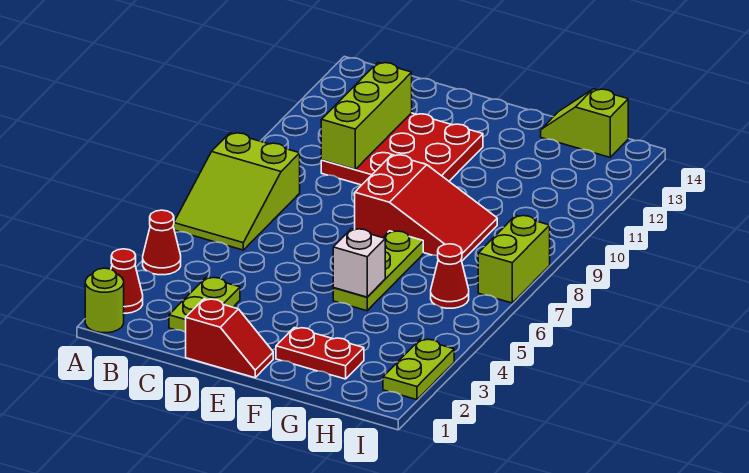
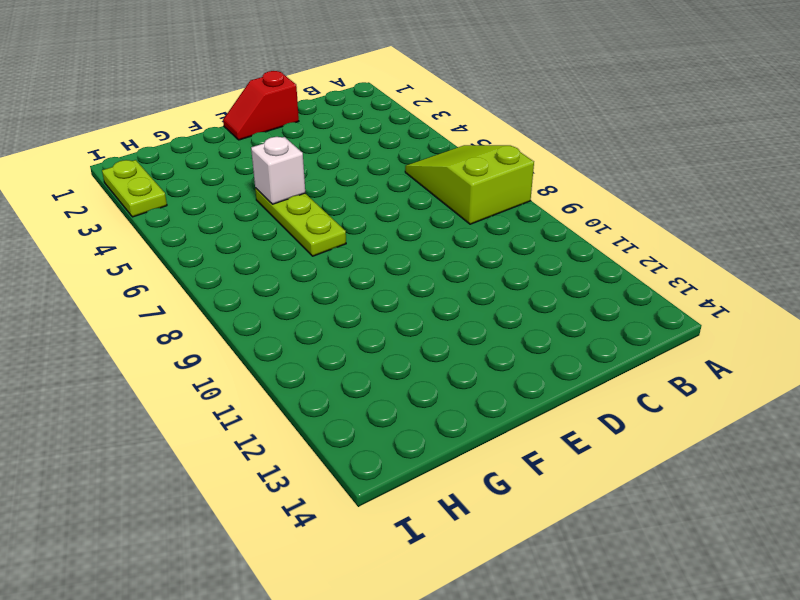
none -> lime 1x1 round brick [85,268,124,333]
none -> red 1x1 cone [111,249,143,313]
none -> red 1x1 cone [143,210,181,275]

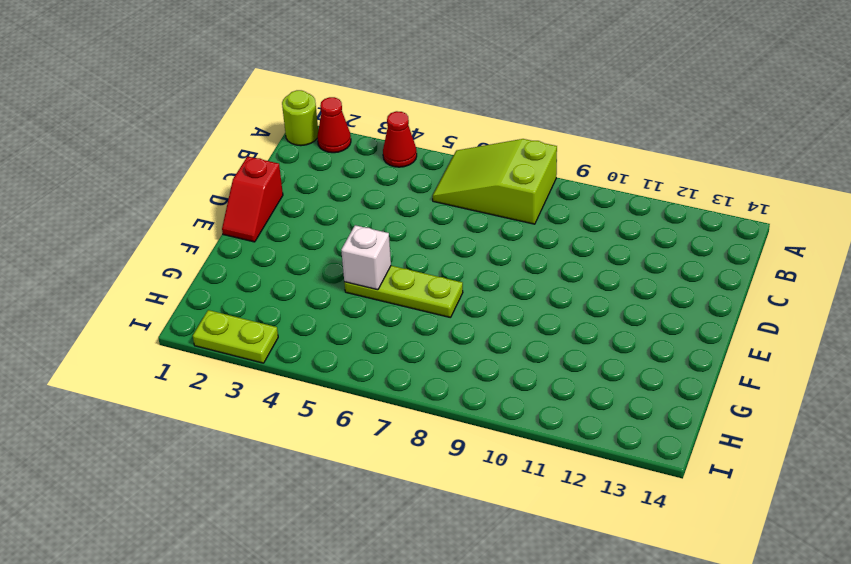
none -> lime 1x2 plate [169,277,240,332]
none -> red 3x3 plate [321,113,483,185]
none -> red 2x3 slope [355,155,497,261]

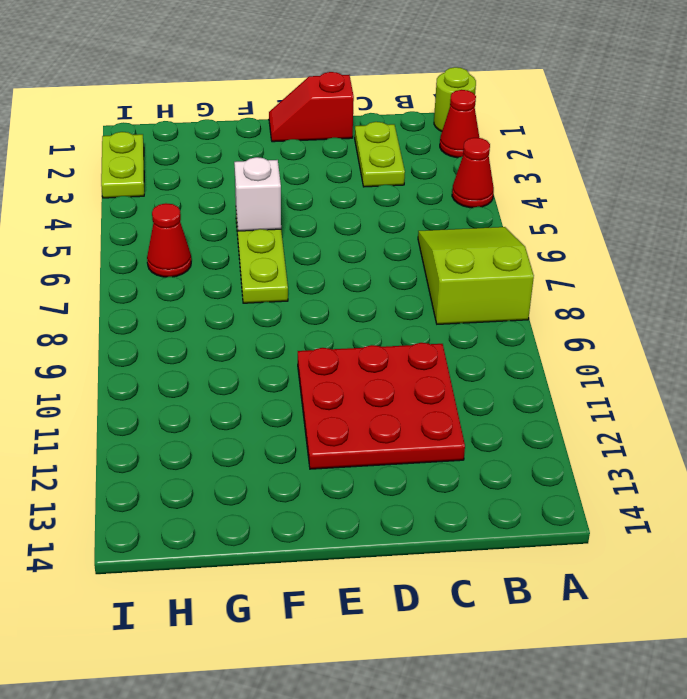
none -> red 2x3 slope [355,155,497,261]
none -> red 1x2 plate [276,328,364,379]
none -> lime 1x2 slope [541,89,628,157]

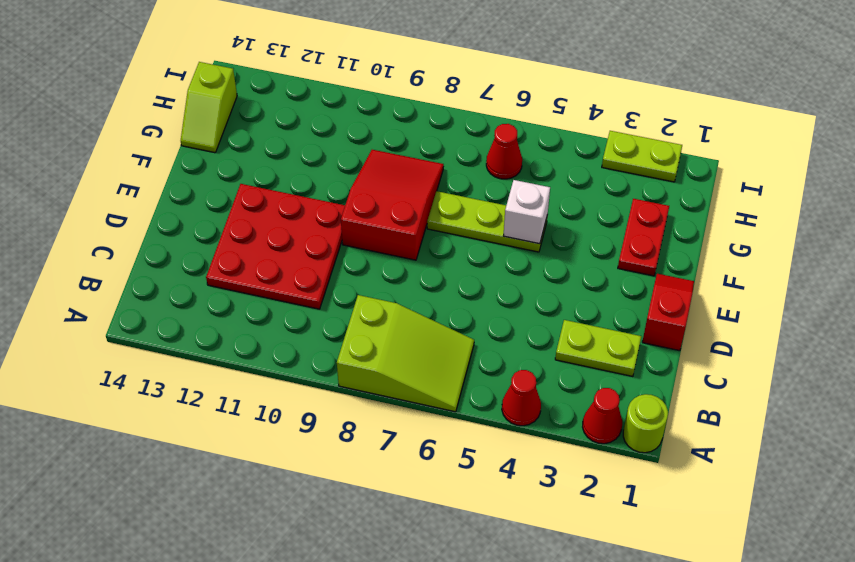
none -> lime 1x2 brick [478,215,550,303]
none -> lime 1x3 brick [321,63,412,169]

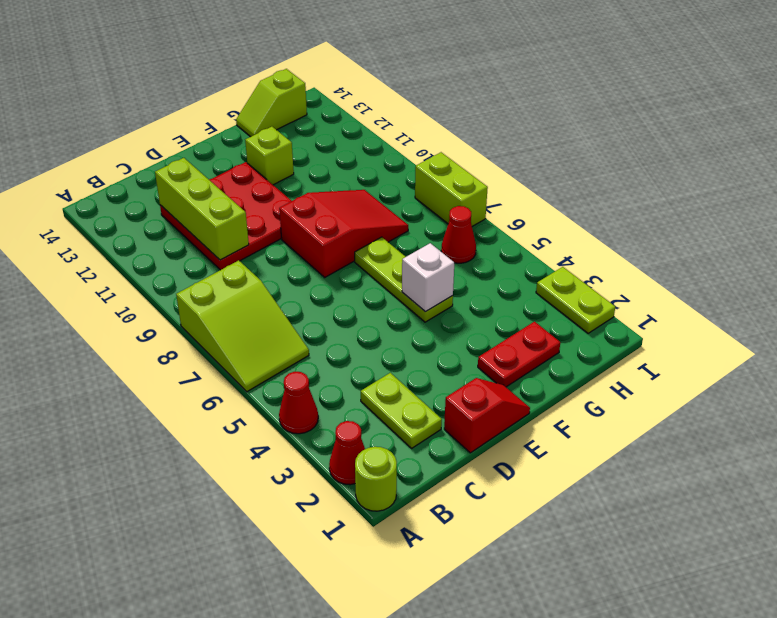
lime 1x1 brick [245,127,294,185] -> none

